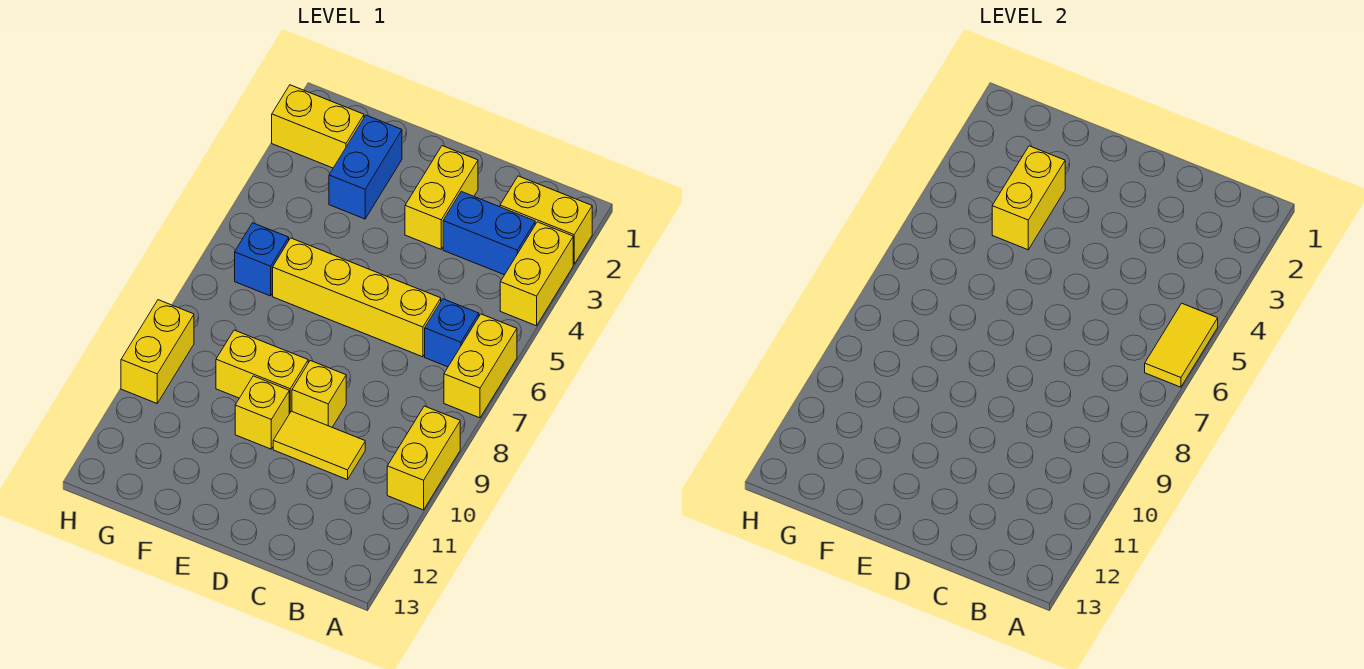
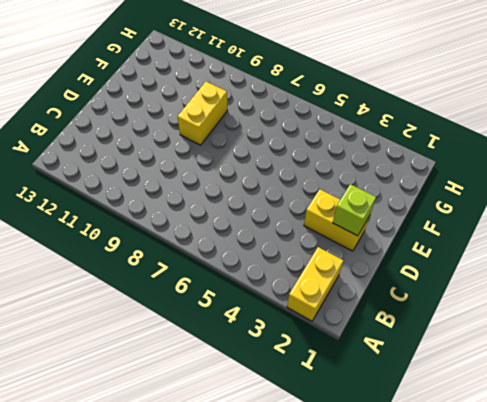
lime 1x1 brick [333,184,376,236] -> none
none -> yellow 1x2 brick [500,222,573,326]
none -> yellow 1x2 brick [444,314,517,418]
none -> yellow 1x2 brick [387,406,460,510]

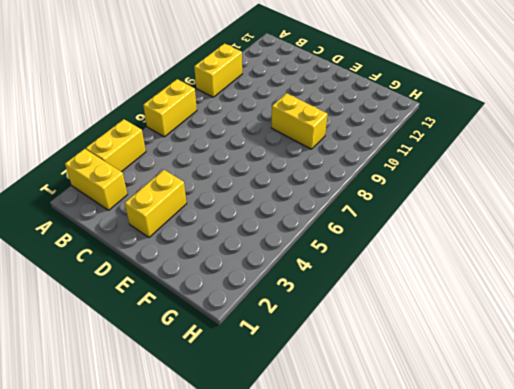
none -> blue 1x2 brick [443,192,535,275]
none -> blue 1x1 brick [425,299,479,367]
none -> yellow 1x4 brick [273,238,441,357]

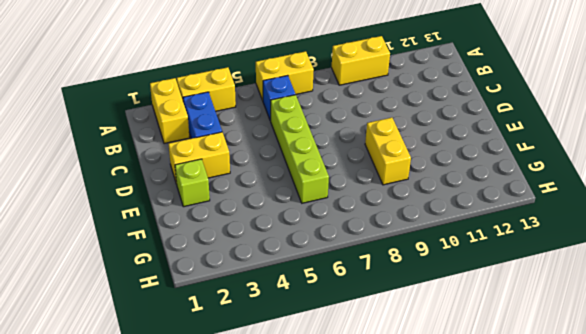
lime 1x4 brick [270,95,329,203] -> yellow 1x4 brick [273,238,441,357]
lime 1x1 brick [175,159,210,207] -> none
none -> yellow 1x2 tile [273,411,365,480]
none -> yellow 1x1 brick [292,361,346,427]
none -> yellow 1x1 brick [235,376,289,449]

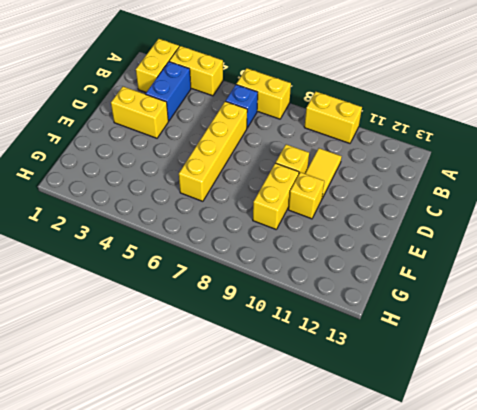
none -> blue 1x2 brick [329,115,402,219]
none -> yellow 1x2 brick [272,85,364,168]
none -> blue 1x1 brick [235,223,289,296]

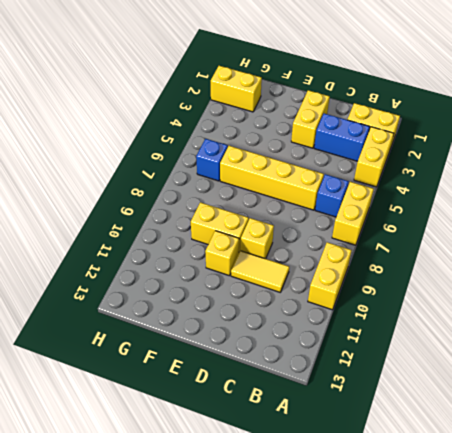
none -> blue 1x2 brick [329,115,402,219]
none -> yellow 1x2 brick [121,300,194,403]
none -> yellow 1x2 tile [1145,303,1218,387]

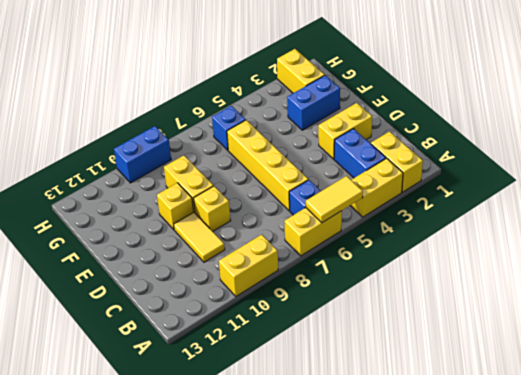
blue 1x2 brick [114,126,171,183] -> yellow 1x2 brick [121,300,194,403]
none -> yellow 1x2 brick [992,146,1065,250]

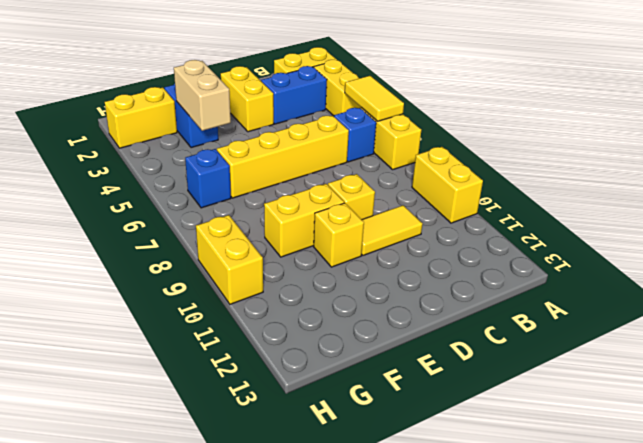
tan 1x2 brick [174,60,231,131] -> yellow 1x2 brick [992,146,1065,250]

